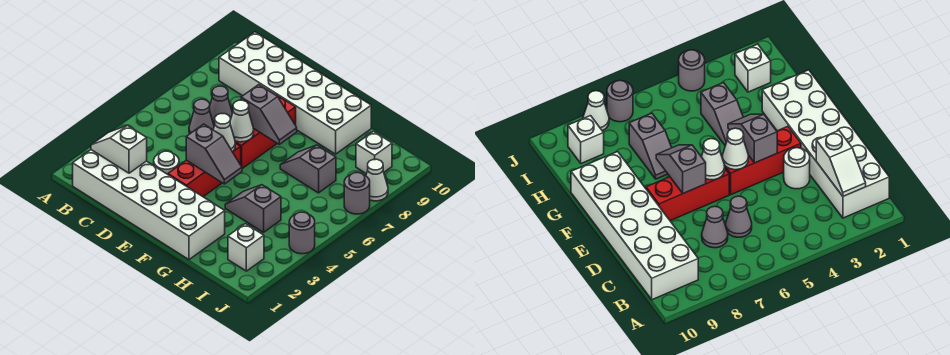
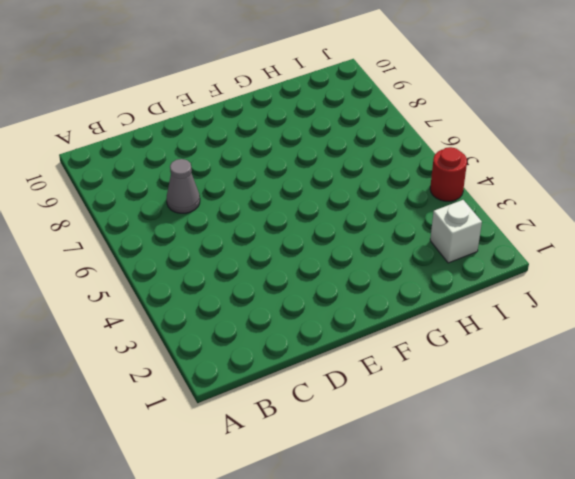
red 1x1 round brick [430,147,467,201] -> grey 1x1 round brick [289,212,315,254]
none -> white 2x6 brick [73,150,225,260]
none -> white 2x6 brick [219,32,371,154]
none -> grey 1x1 cone [189,99,214,134]

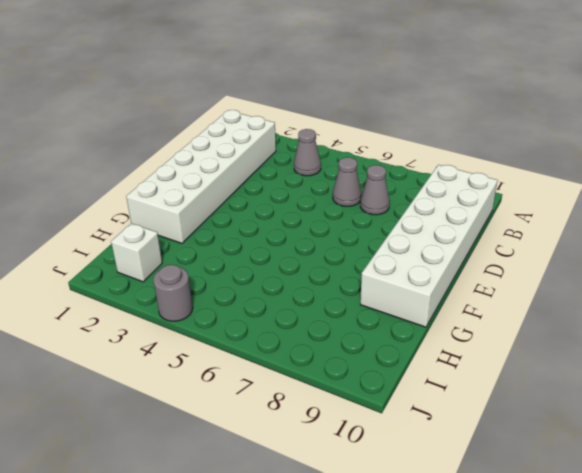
grey 1x1 cone [294,129,321,176] -> none
none -> white 1x1 round brick [154,151,179,174]
none -> red 1x3 brick [168,143,241,197]
none -> red 1x3 brick [235,95,296,169]

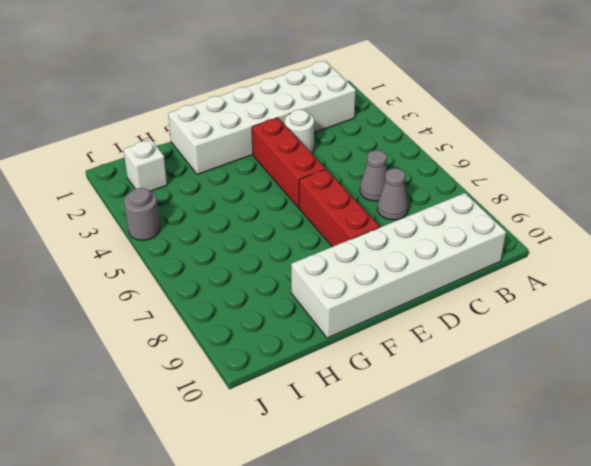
none -> grey 1x2 slope [225,185,281,232]
none -> grey 1x2 slope [280,145,336,193]
none -> white 1x1 brick [356,131,392,174]

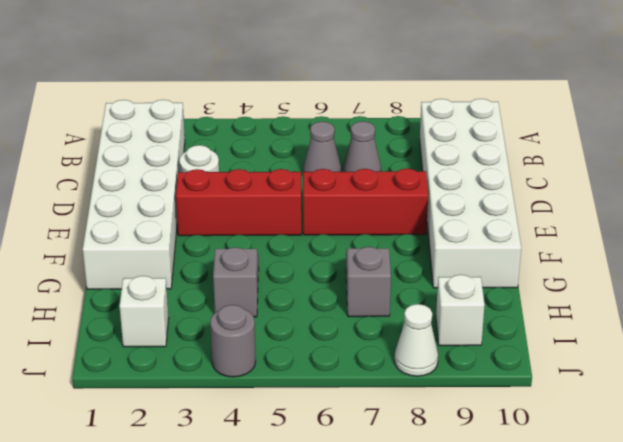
none -> grey 1x1 round brick [344,173,370,214]
none -> white 1x2 slope [91,126,147,173]
none -> grey 1x2 slope [186,124,242,184]

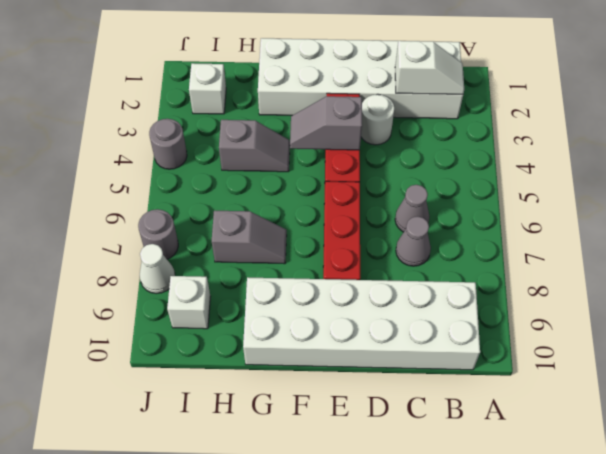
none -> white 1x1 cone [213,114,235,152]
none -> white 1x1 cone [230,100,254,142]
none -> grey 1x2 slope [241,85,297,144]

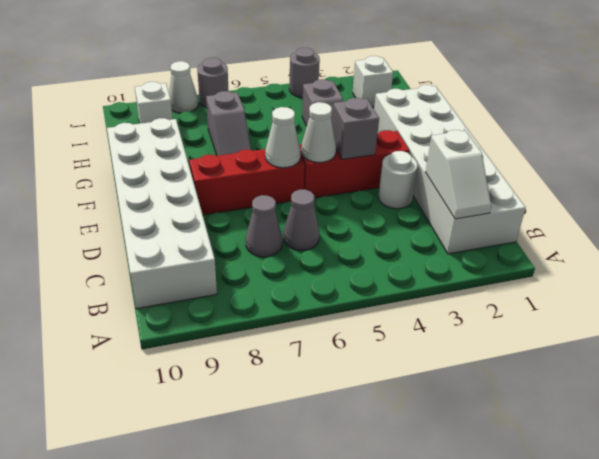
none -> grey 1x2 slope [241,85,297,144]

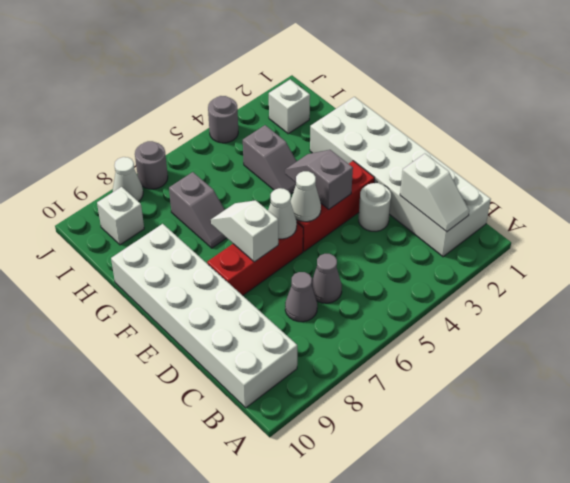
white 1x2 slope [211,200,278,262] -> grey 1x2 slope [241,85,297,144]

